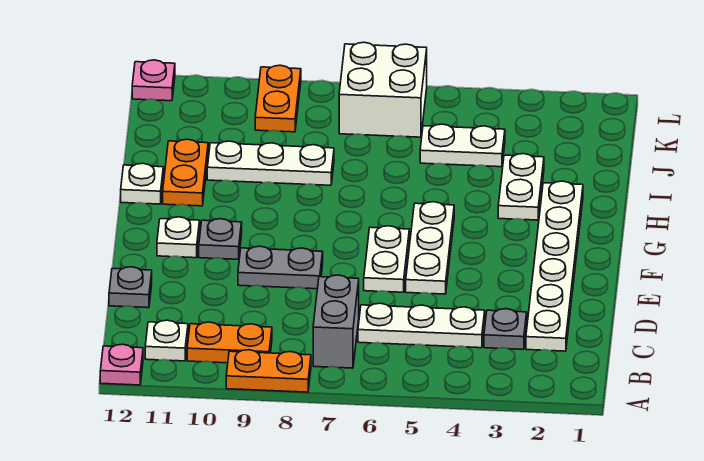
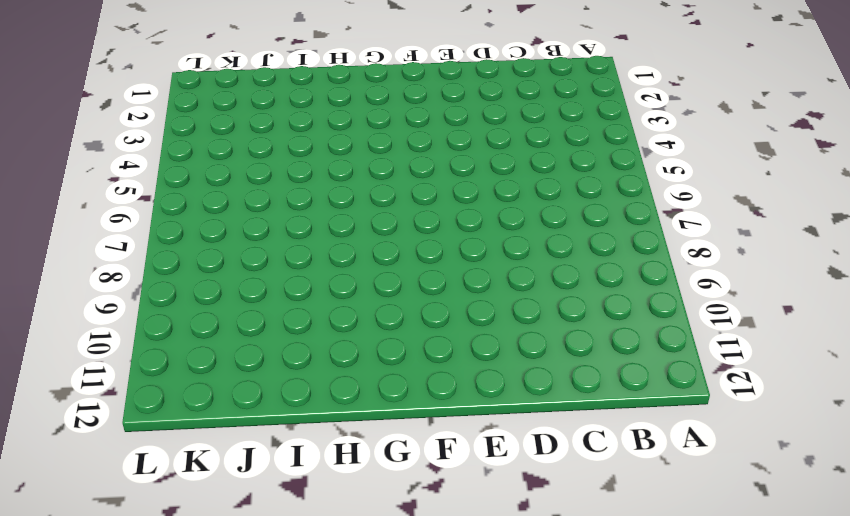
none -> orange 1x2 plate [226,350,311,392]
none -> pink 1x1 plate [100,344,143,385]
none -> grey 1x2 brick [313,275,359,368]

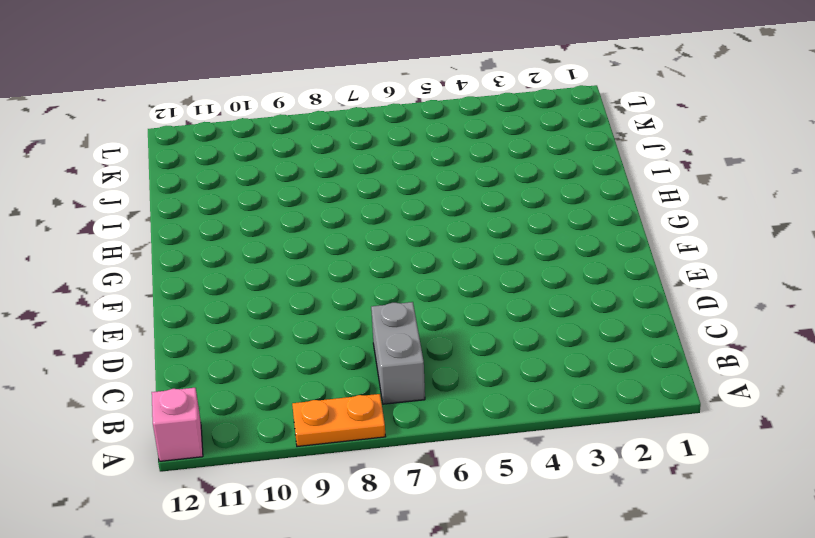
pink 1x1 brick [152,388,203,461] -> pink 1x1 plate [100,344,143,385]
none -> orange 1x2 plate [187,322,272,363]
none -> white 1x1 plate [145,320,188,361]
none -> white 1x6 plate [526,181,583,351]

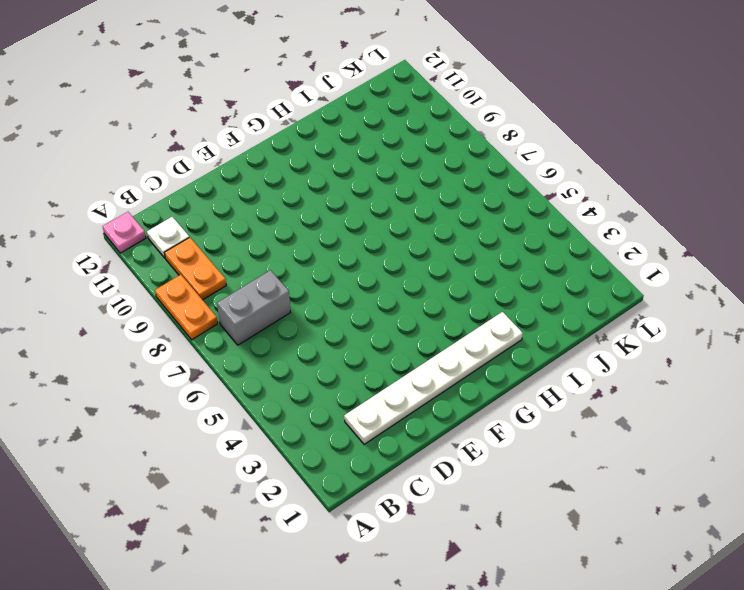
none -> grey 1x1 plate [484,309,527,349]
none -> white 1x3 plate [358,303,485,348]
none -> grey 1x1 plate [109,267,152,308]

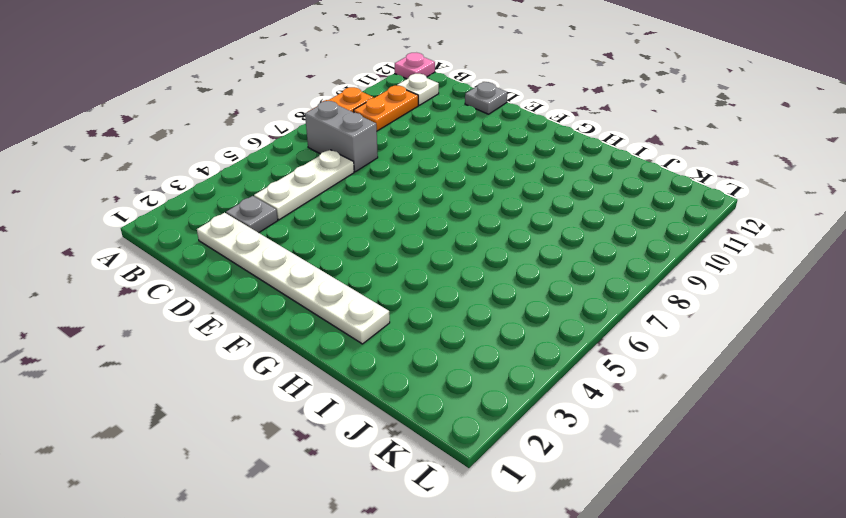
none -> white 1x3 plate [406,202,454,294]
none -> white 1x2 plate [364,226,409,292]
none -> grey 1x2 plate [238,246,323,289]

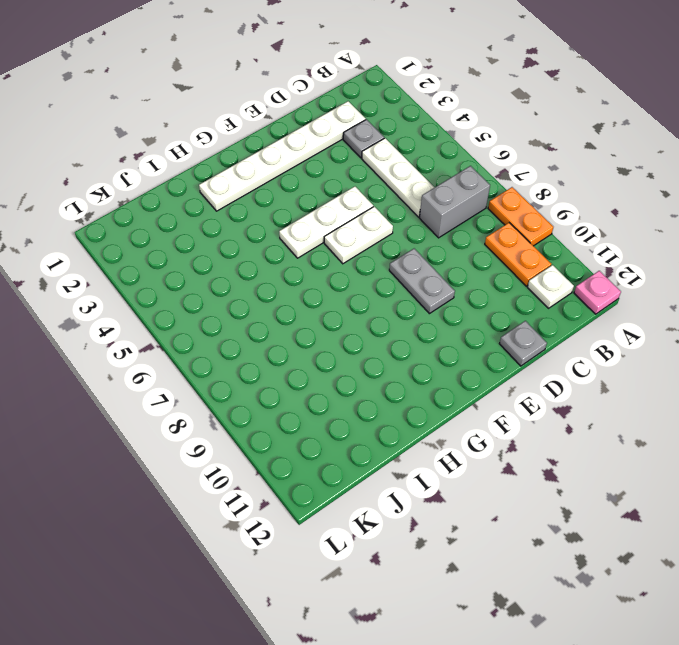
none -> grey 1x1 plate [199,219,242,259]
none -> white 1x1 plate [157,217,200,258]
none -> white 1x2 plate [498,154,544,220]

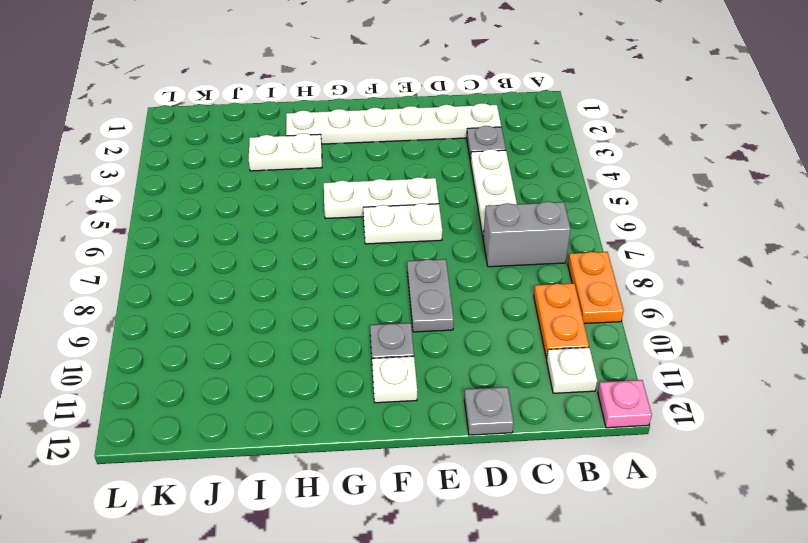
none -> orange 1x2 plate [163,139,208,206]
none -> white 1x1 plate [121,163,163,204]
none -> white 1x3 plate [207,141,334,185]

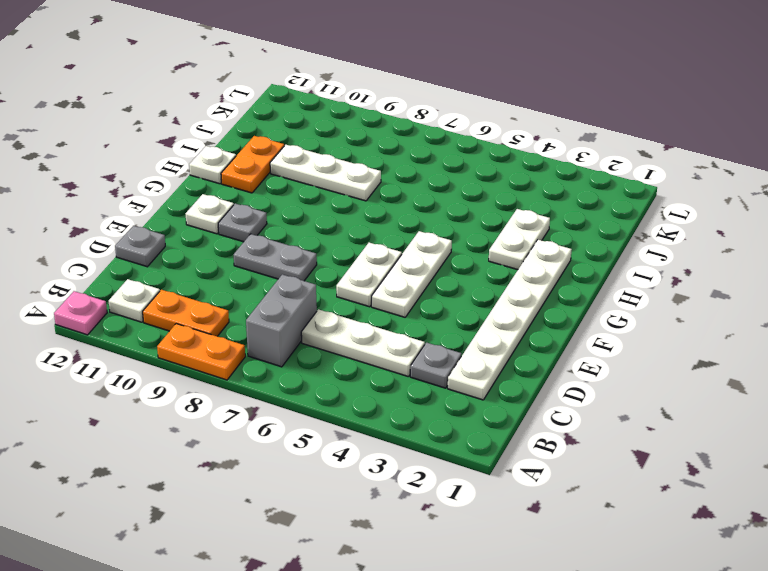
none -> white 1x2 plate [420,124,505,167]
none -> white 2x2 brick [339,42,427,137]
none -> orange 1x2 plate [255,65,301,132]

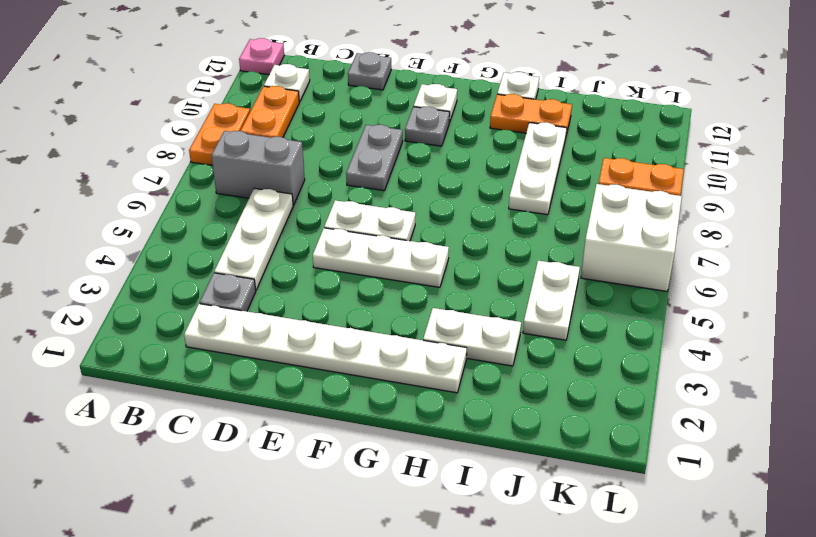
none -> pink 1x1 plate [132,60,175,101]

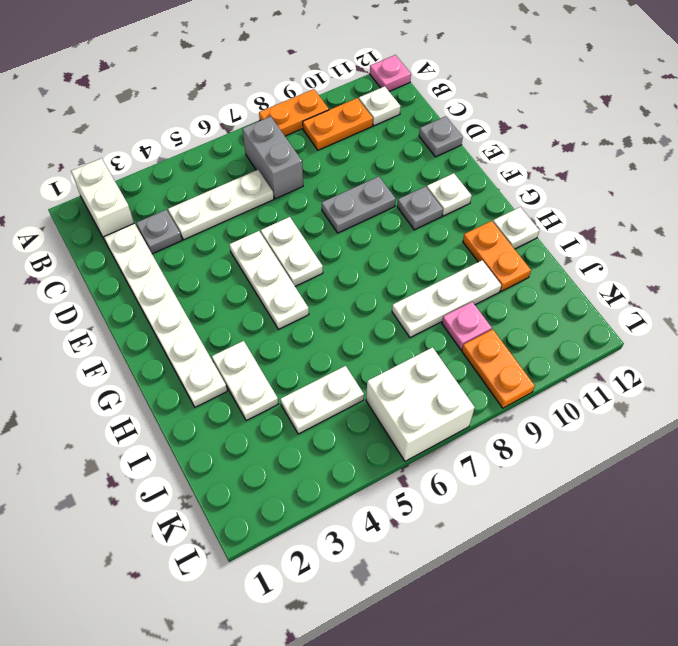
white 1x2 brick [71,158,134,240] -> none
pink 1x1 plate [442,302,492,350] -> pink 1x1 plate moved to [132,60,175,101]

